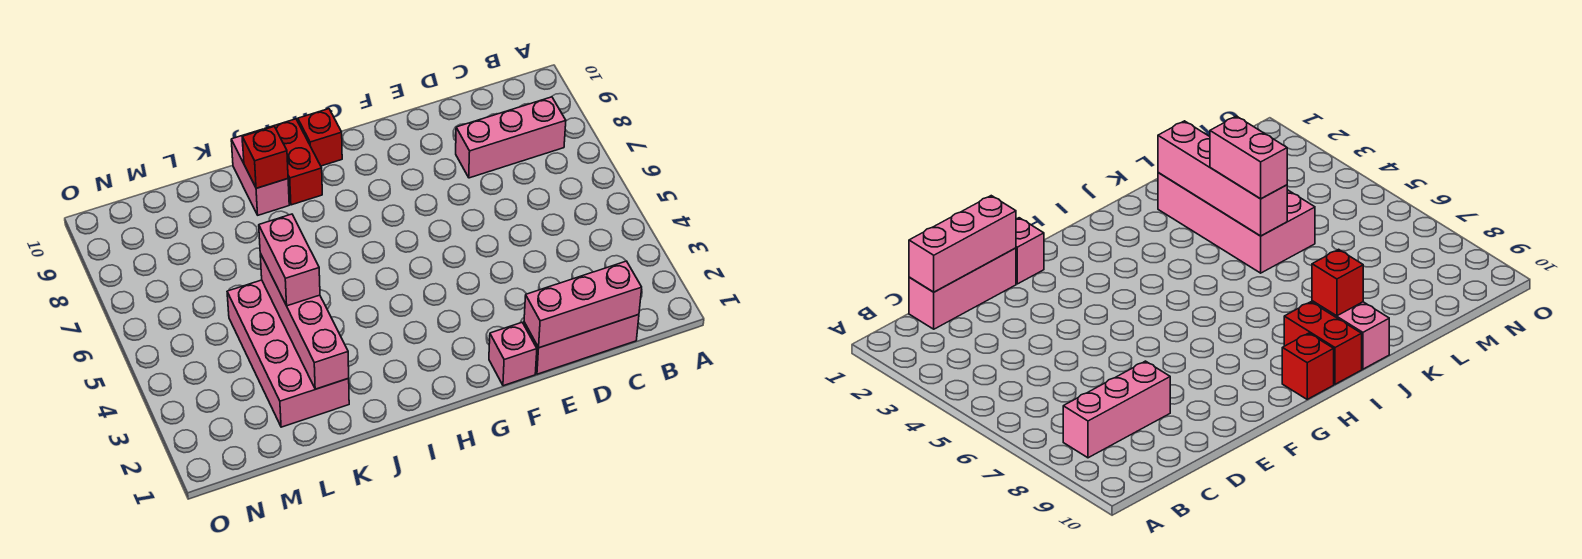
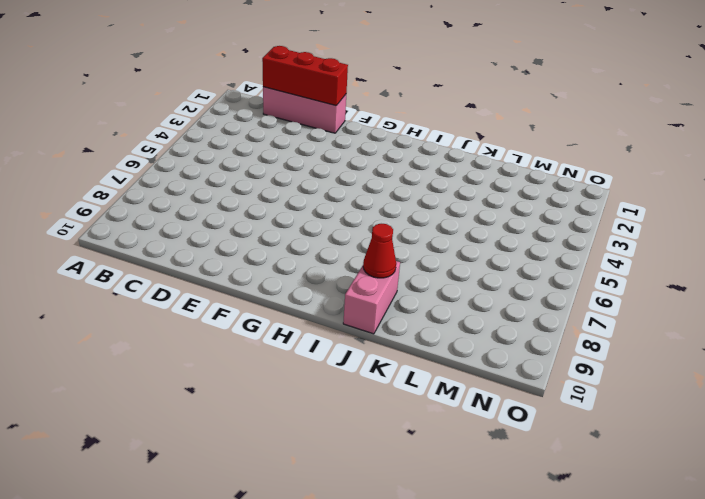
red 1x3 brick [262,46,348,106] -> pink 1x3 brick [524,261,642,348]
red 1x1 cone [363,224,396,278] -> red 1x1 brick [242,127,288,188]
none -> pink 1x3 brick [456,97,566,178]
none -> pink 1x1 brick [489,323,537,386]

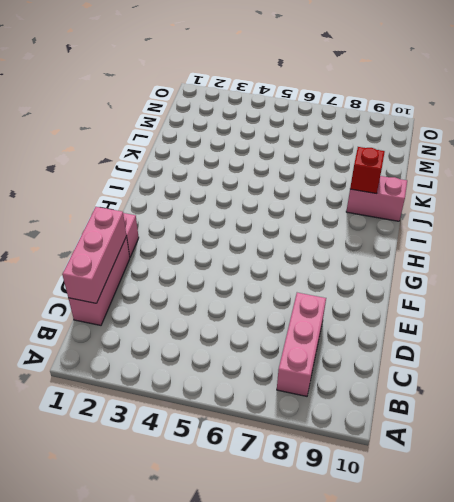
none -> red 1x1 brick [298,109,342,166]
none -> red 1x2 brick [265,119,322,205]

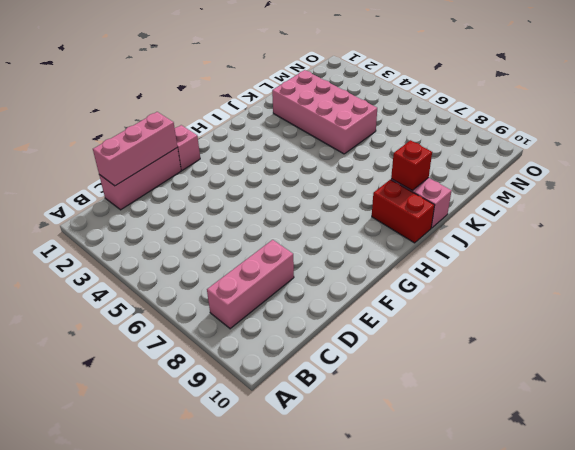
none -> red 1x1 brick [298,109,342,166]
none -> pink 1x4 brick [260,253,349,389]

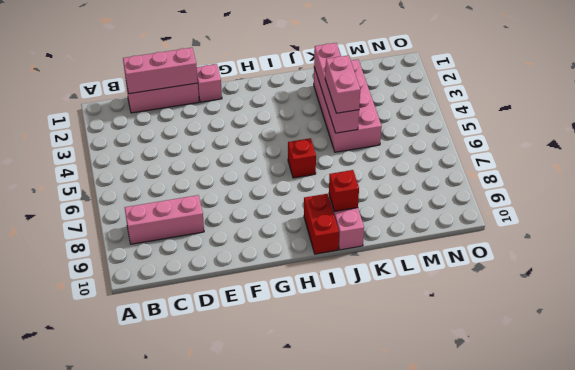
red 1x1 brick [288,138,316,178] -> red 1x1 brick moved to [298,109,342,166]

